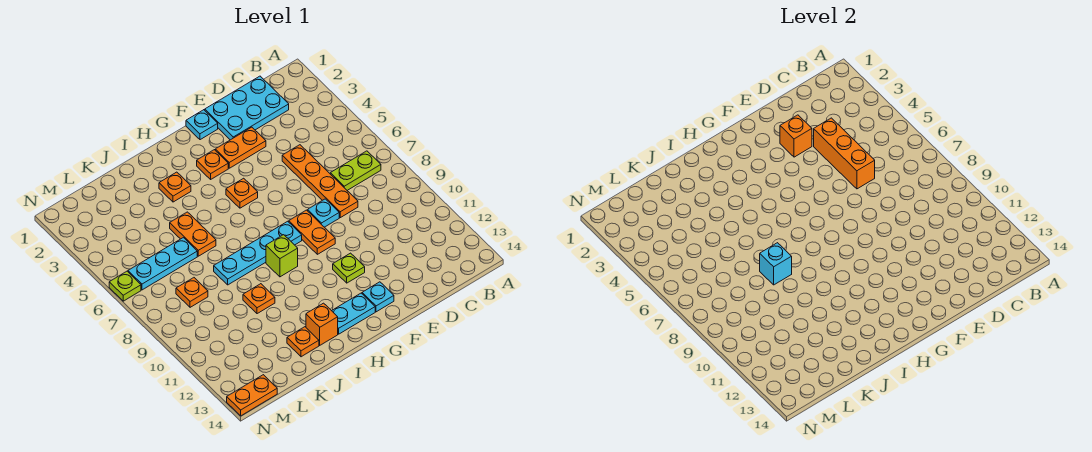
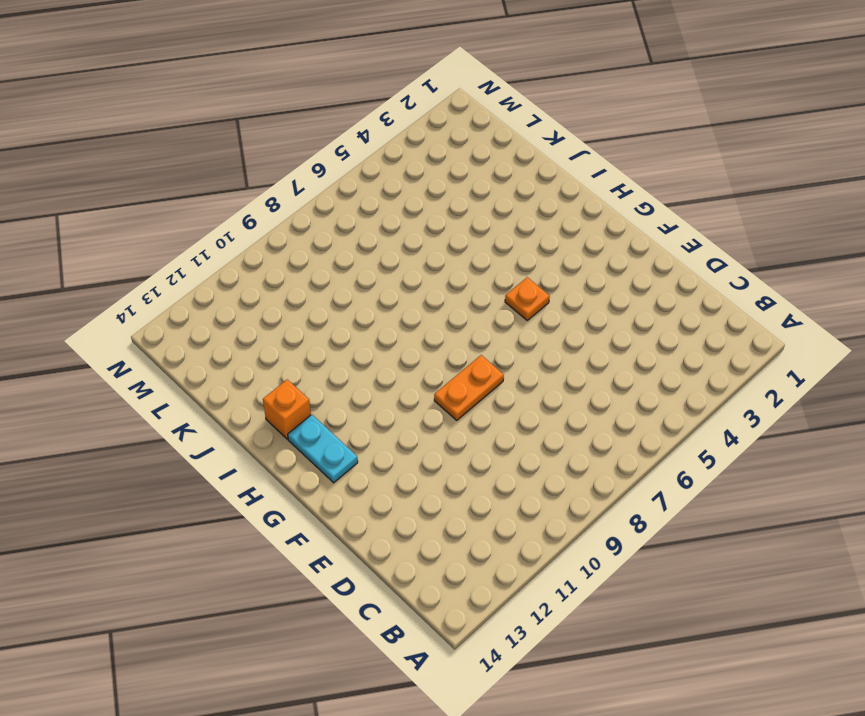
none -> lime 1x2 plate [330,151,381,190]
none -> cyan 2x3 plate [205,76,289,140]
none -> orange 1x4 plate [282,145,358,218]

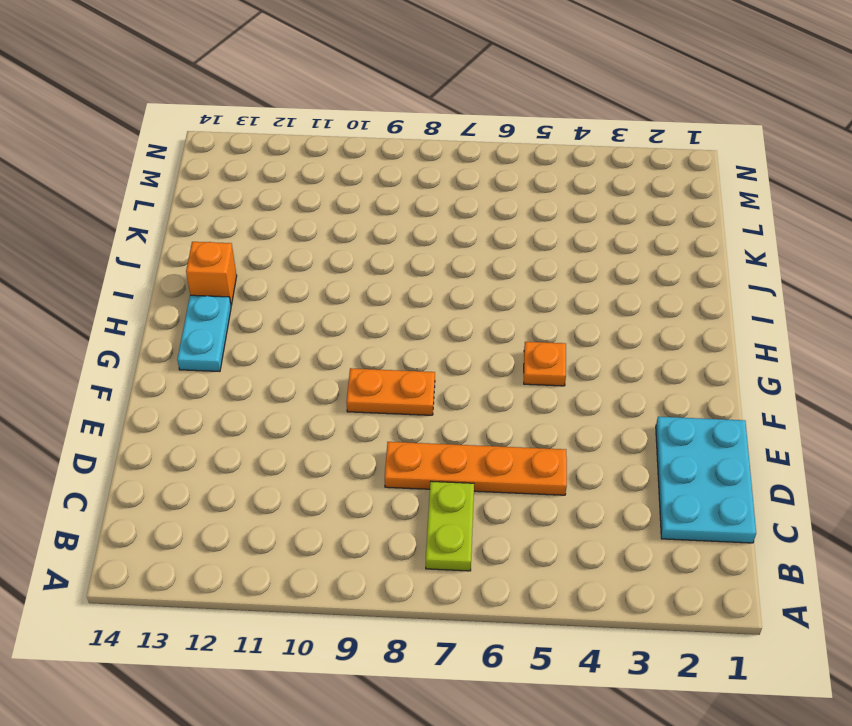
none -> orange 1x2 plate [215,127,266,168]
none -> cyan 1x1 plate [308,199,339,227]
none -> cyan 1x1 plate [186,110,218,140]

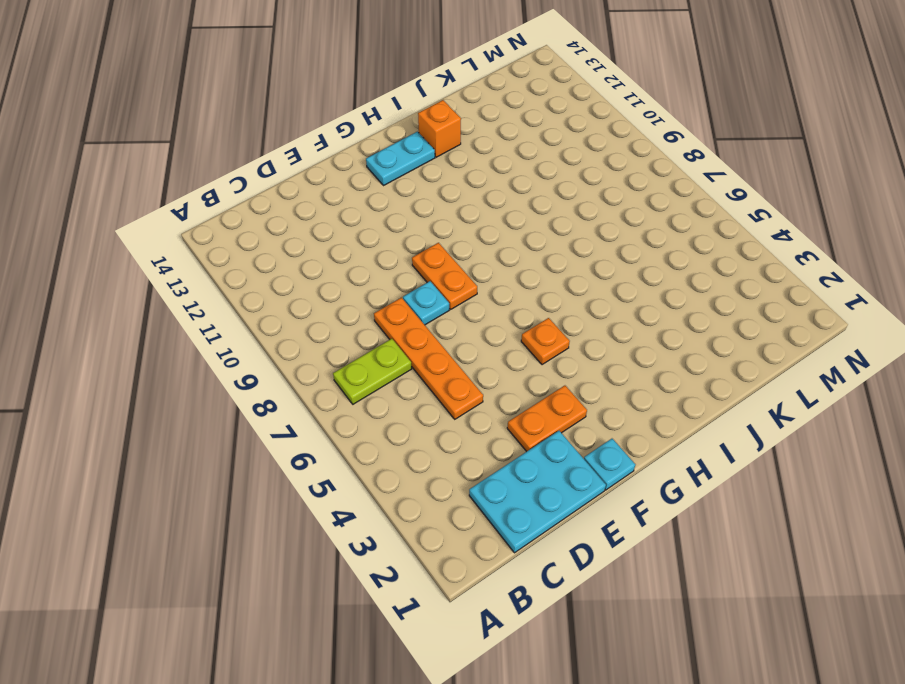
none -> lime 1x1 plate [333,253,365,283]
none -> cyan 1x1 plate [362,282,394,312]
none -> orange 1x1 plate [197,150,228,179]

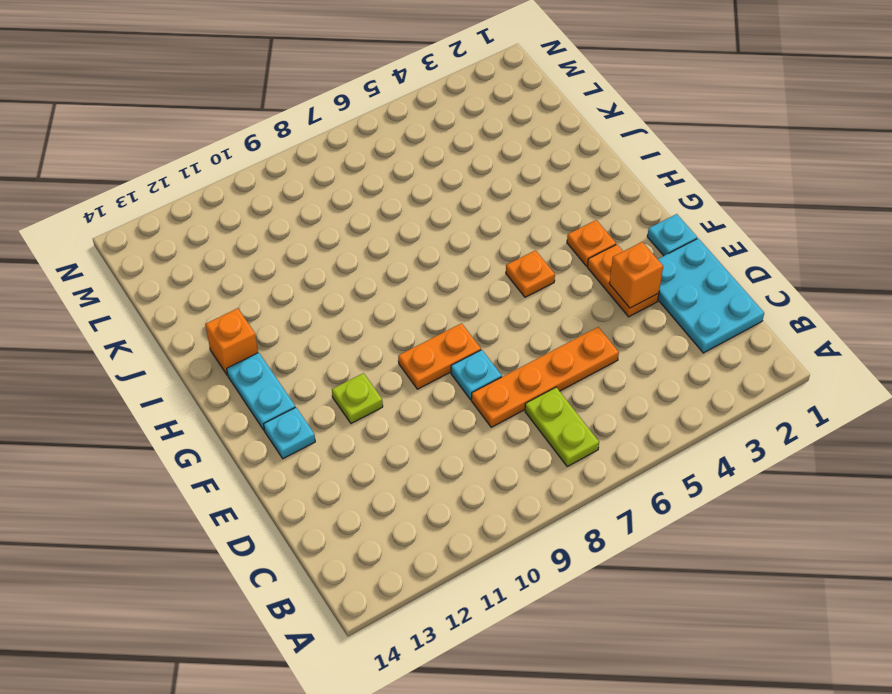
none -> cyan 1x4 plate [214,221,302,285]
none -> lime 1x1 brick [266,235,298,277]
none -> orange 1x1 plate [159,172,191,202]

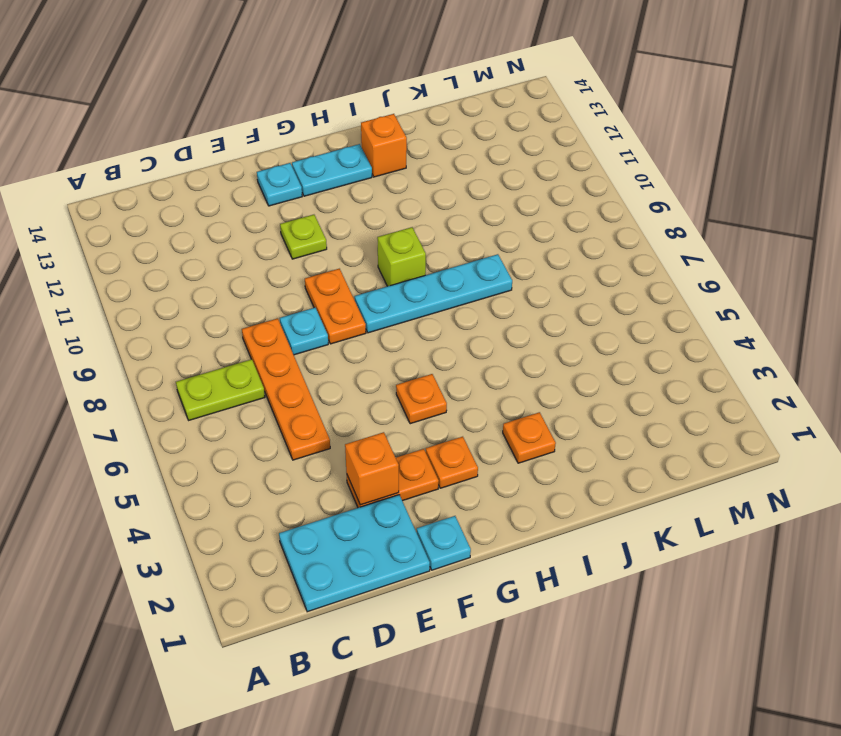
none -> orange 1x2 plate [170,212,216,256]
none -> orange 1x1 plate [243,284,275,314]
none -> orange 1x1 plate [287,327,319,357]

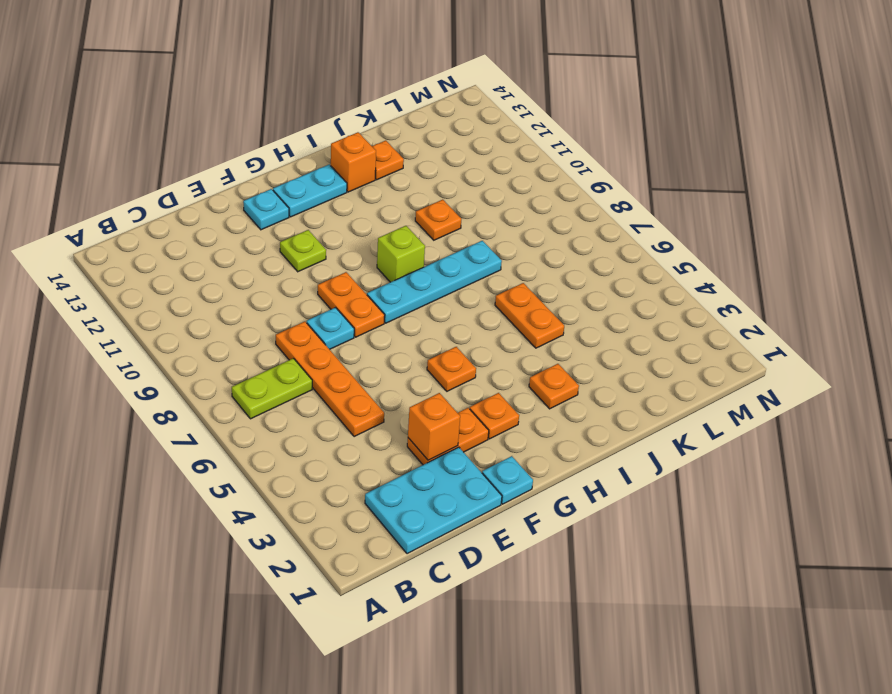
none -> cyan 1x3 plate [128,238,197,290]
none -> orange 1x1 plate [176,278,208,307]
none -> orange 1x2 plate [227,375,277,416]

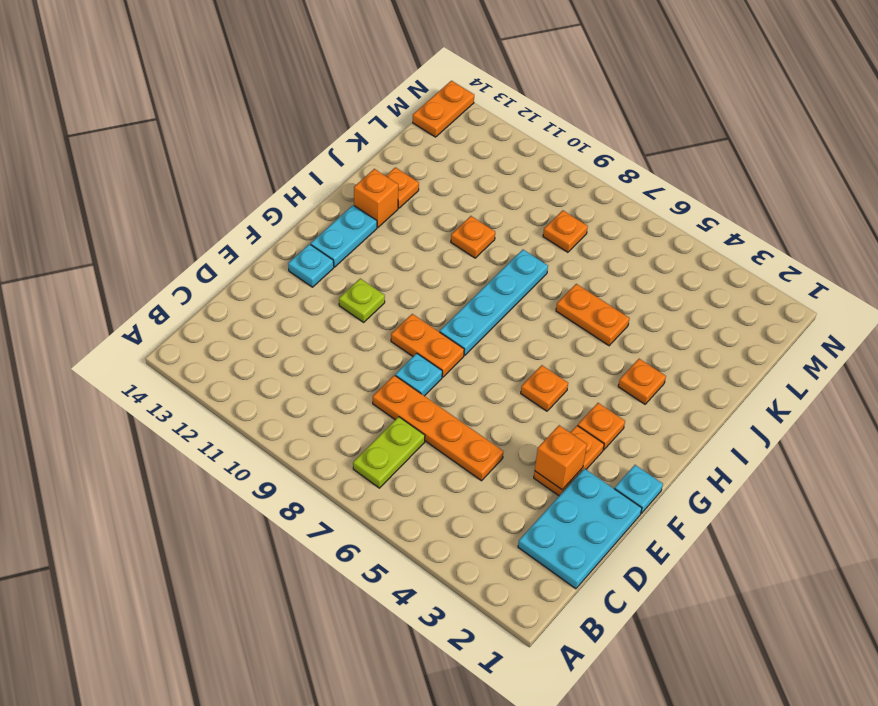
none -> lime 1x1 brick [266,235,298,277]
none -> cyan 1x3 plate [128,238,197,290]
none -> lime 1x1 plate [109,271,141,301]

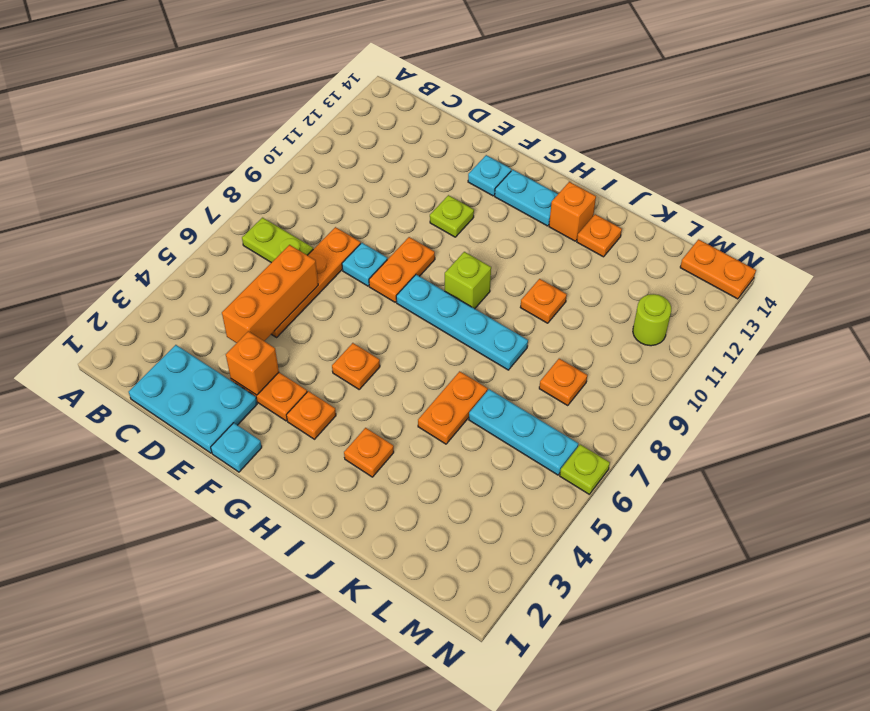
lime 1x1 round brick [633,294,671,346] -> none
none -> cyan 1x1 brick [760,243,792,285]

